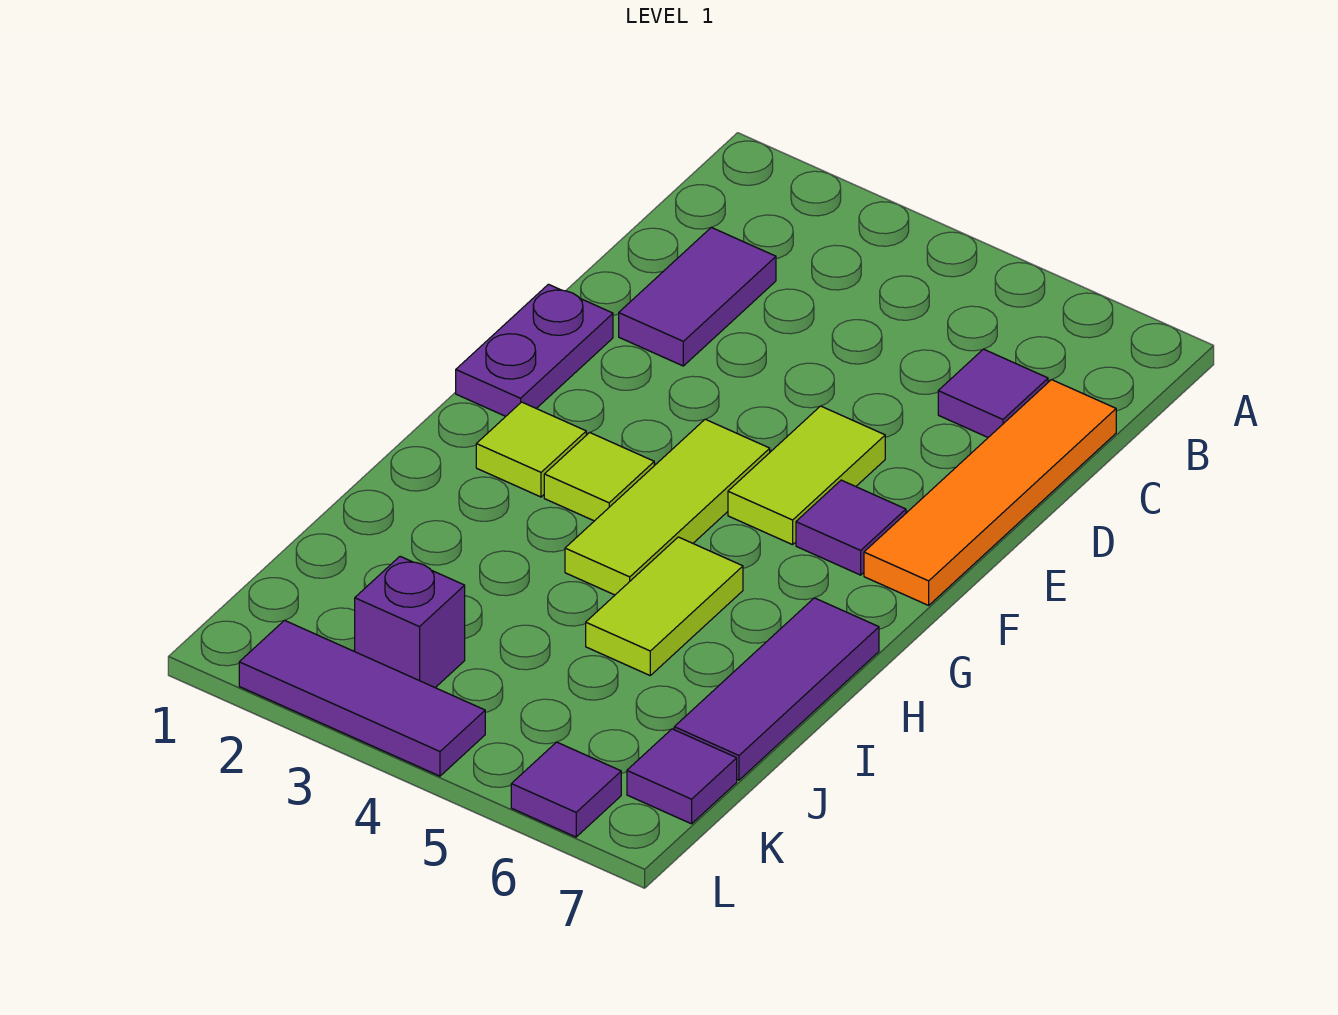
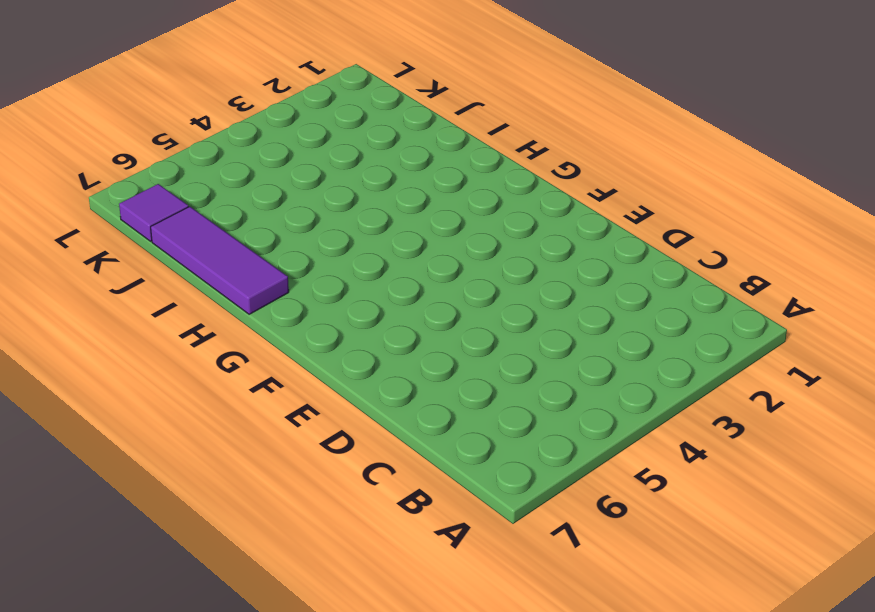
none -> purple 1x2 tile [619,227,776,366]
none -> purple 1x1 tile [938,349,1048,437]
none -> orange 1x4 tile [864,380,1116,605]

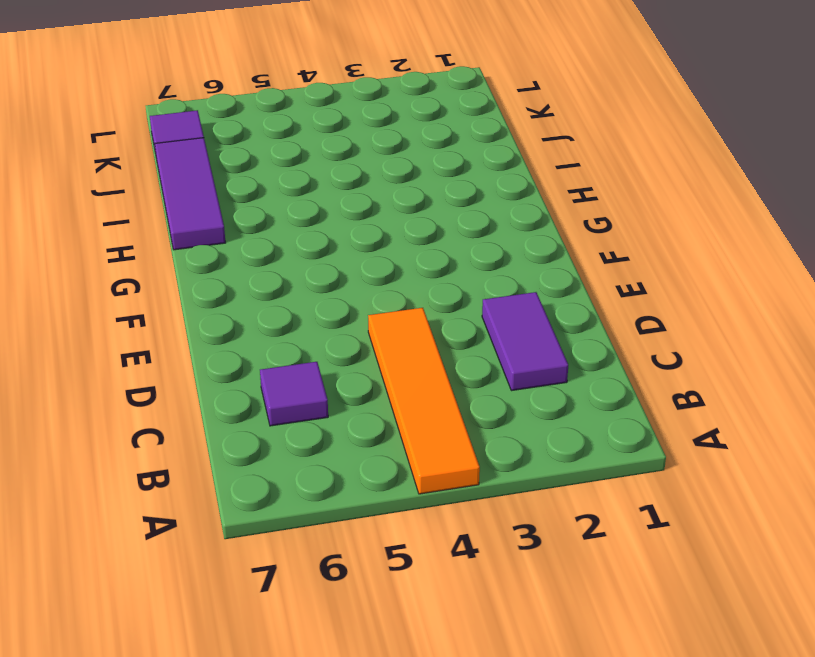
orange 1x4 tile [368,308,480,494] -> orange 1x4 tile moved to [864,380,1116,605]
none -> purple 1x2 plate [456,284,613,416]
none -> lime 1x2 tile [728,406,885,545]
none -> lime 1x3 tile [565,419,770,595]

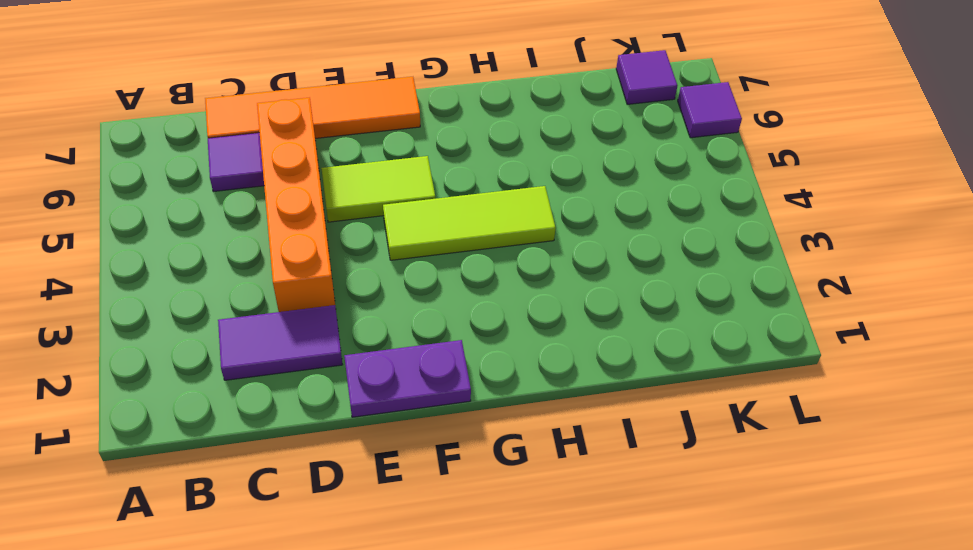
orange 1x4 brick [257,97,335,312] -> none
none -> purple 1x1 tile [796,480,906,575]
none -> lime 1x1 tile [476,402,586,497]
none -> lime 1x1 tile [544,433,654,521]

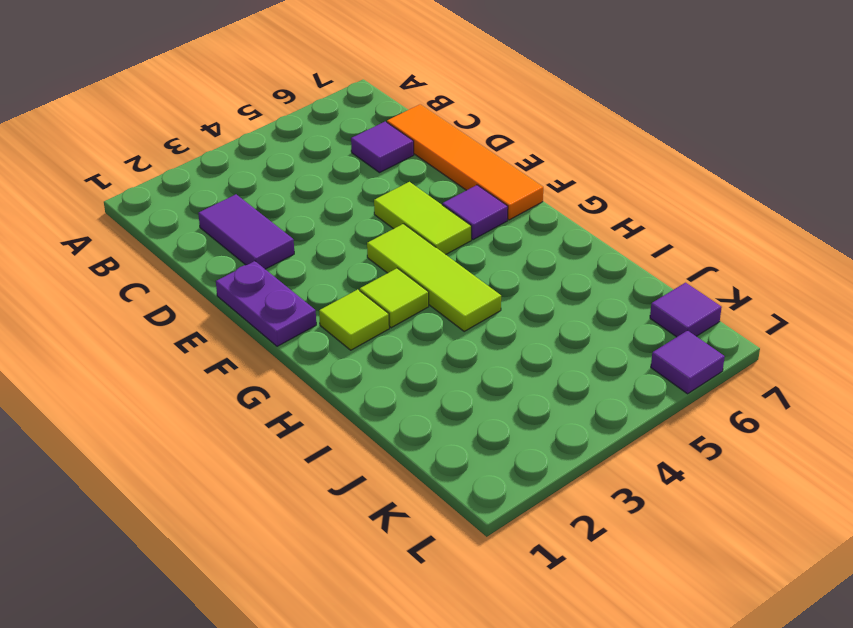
none -> lime 1x2 tile [586,537,743,675]
none -> purple 1x3 tile [674,598,879,780]
none -> purple 1x1 brick [355,556,465,688]

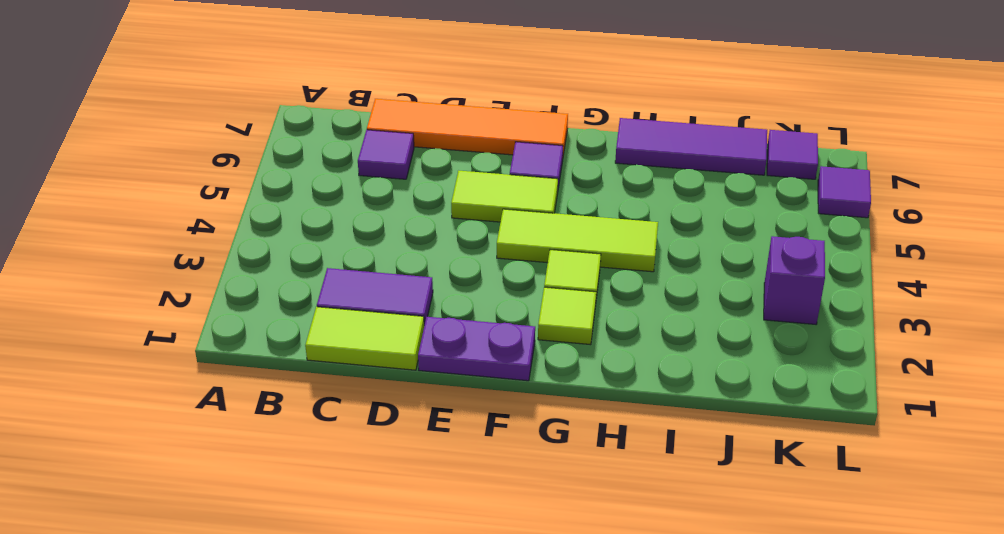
lime 1x2 tile [305,307,424,370] -> lime 1x2 tile moved to [586,537,743,675]
none -> purple 1x3 tile [239,620,485,776]

